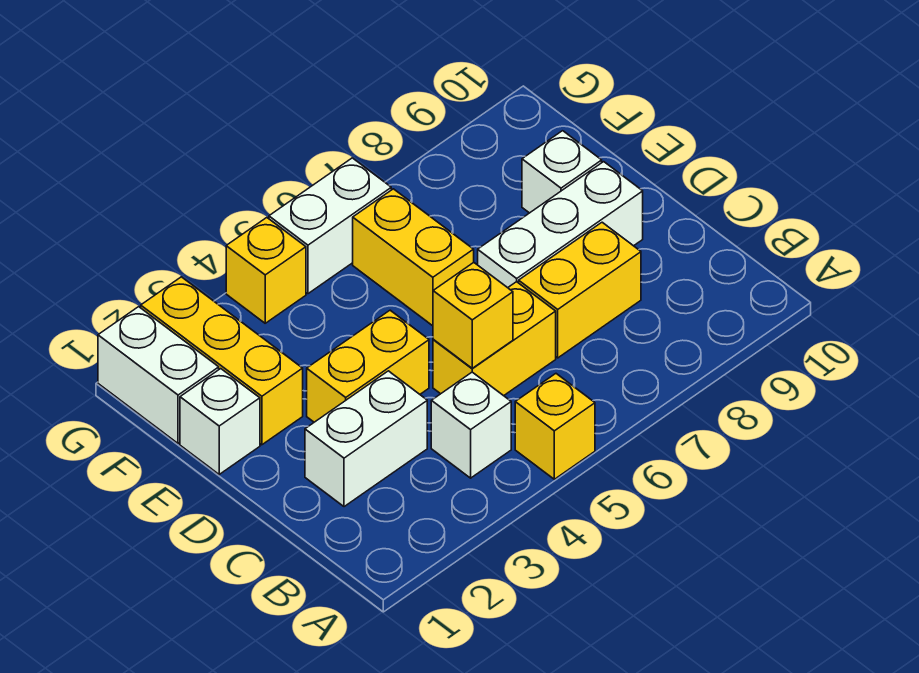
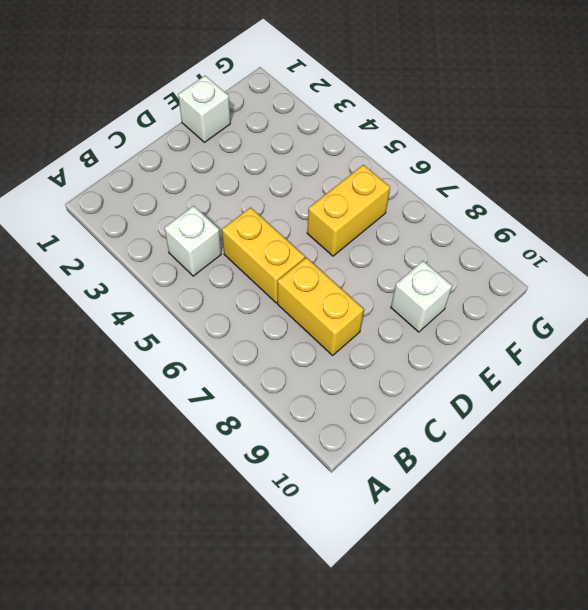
none -> yellow 1x1 brick [515,374,595,479]
none -> white 1x2 brick [305,371,427,507]
none -> yellow 1x2 brick [307,310,429,422]

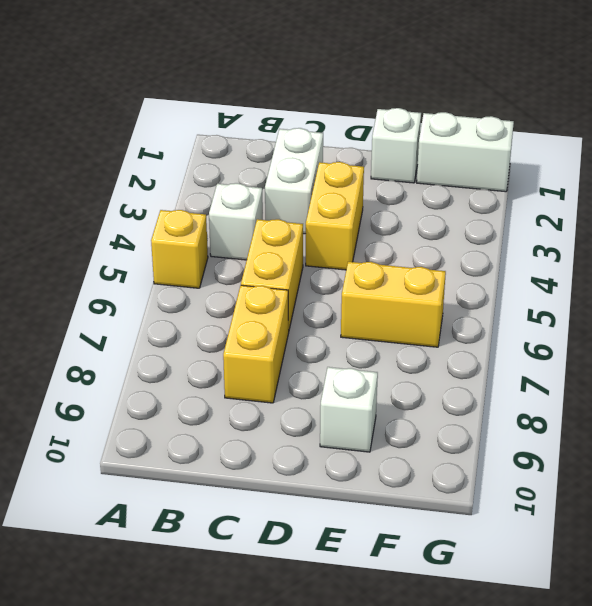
none -> white 1x3 brick [478,162,643,288]
none -> yellow 1x3 brick [141,277,303,445]
none -> yellow 1x1 brick [226,218,306,323]

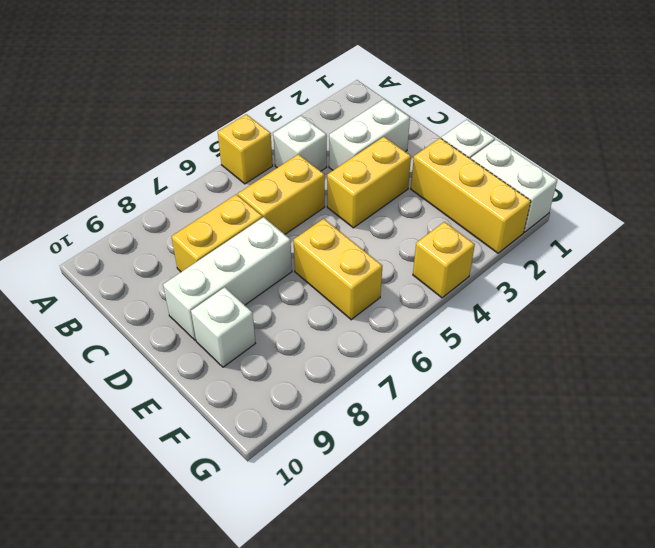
none -> white 1x2 brick [269,158,391,294]
none -> yellow 1x1 brick [433,263,513,368]

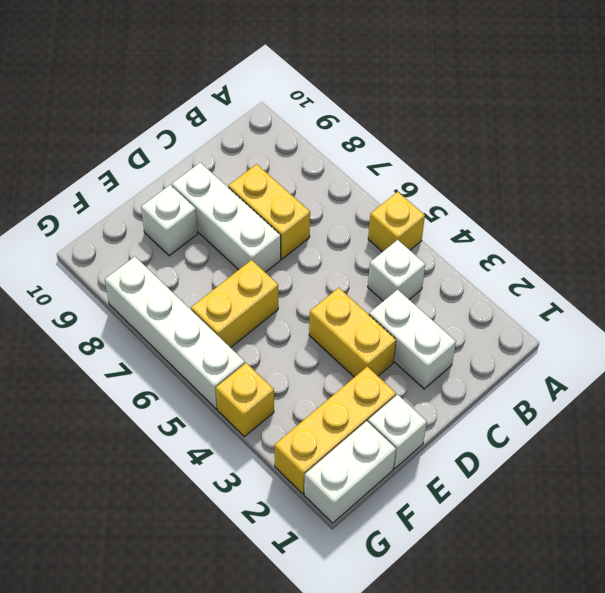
white 1x4 brick [105,256,245,409] -> white 1x2 brick [269,158,391,294]
none -> yellow 1x2 brick [433,282,556,396]
none -> yellow 1x1 brick [433,263,513,368]

